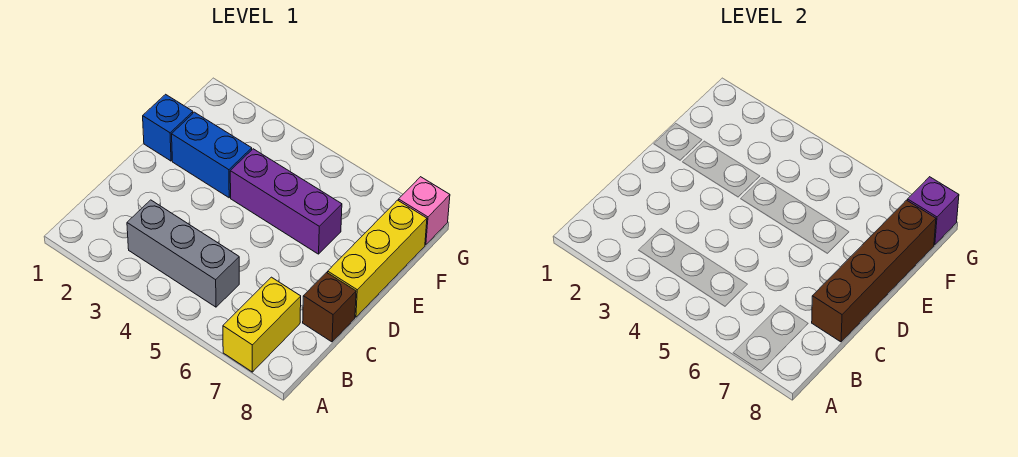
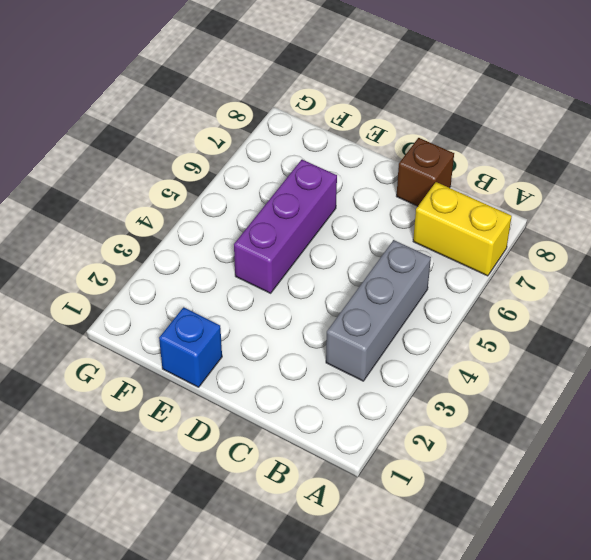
none -> yellow 1x3 brick [328,200,427,317]
none -> blue 1x2 brick [172,112,252,198]

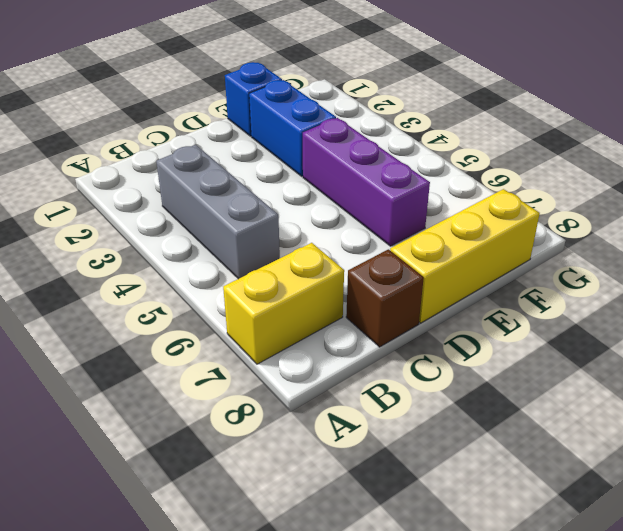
none -> pink 1x1 brick [399,177,450,245]
none -> brown 1x4 brick [812,200,936,342]

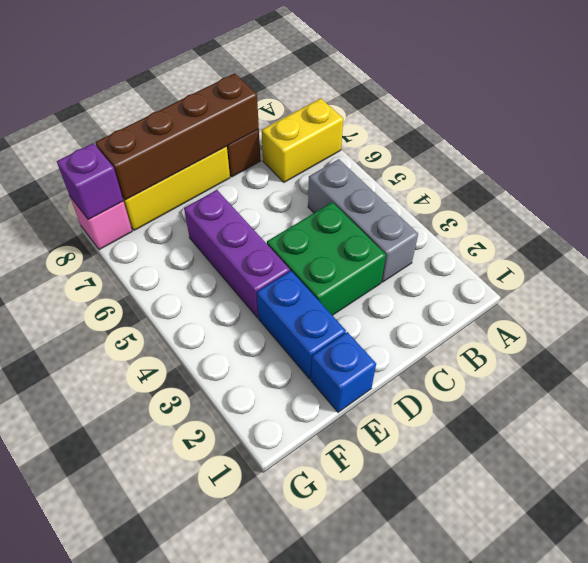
green 2x2 brick [267,202,386,315] -> none

